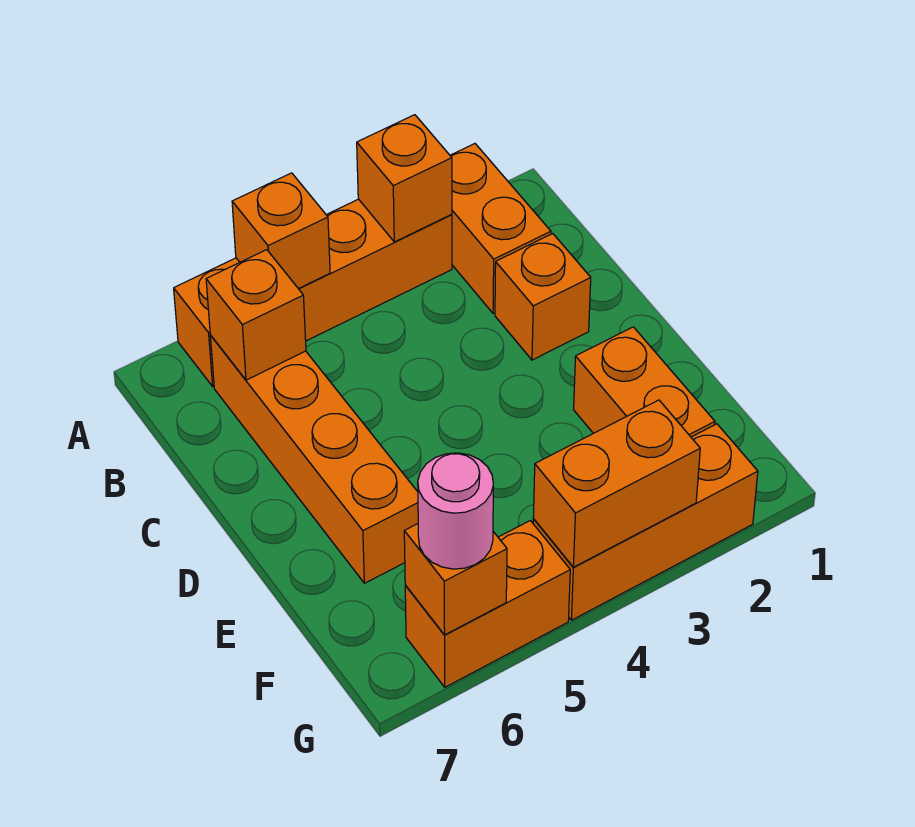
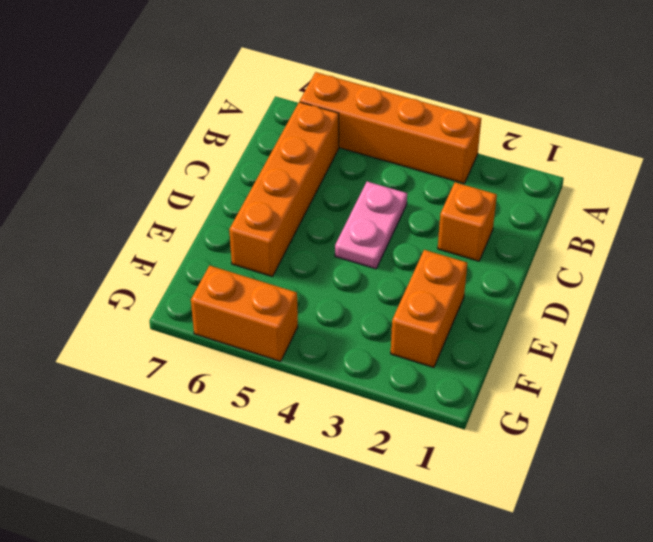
pink 1x2 plate [335,182,407,269] -> none
none -> orange 1x2 brick [450,144,551,314]
none -> orange 1x3 brick [533,424,758,620]
none -> orange 1x1 brick [357,115,452,242]

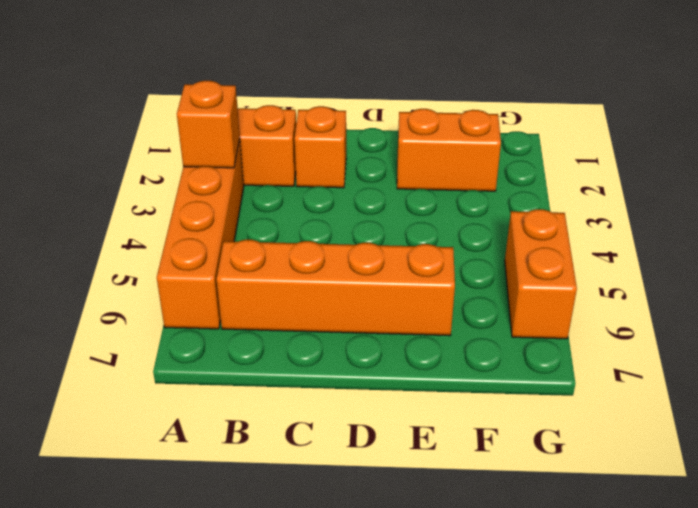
none -> orange 1x3 brick [533,424,758,620]
none -> orange 1x1 brick [232,173,330,289]
none -> orange 1x1 brick [206,250,306,380]

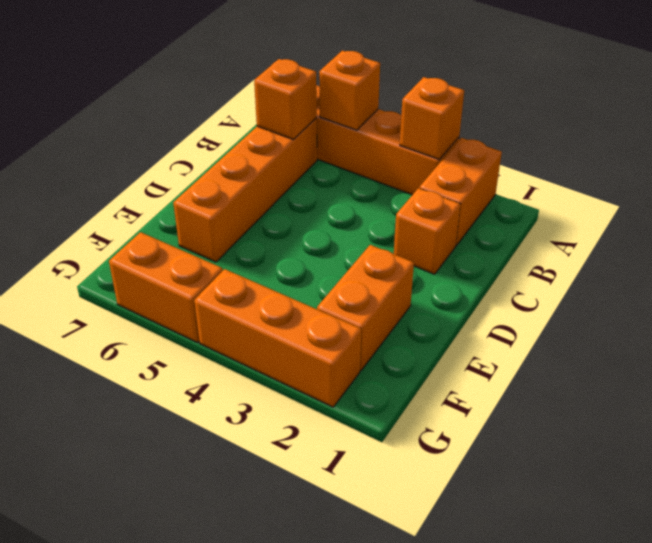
none -> orange 1x2 brick [533,400,700,567]
none -> orange 1x1 brick [404,524,507,635]
none -> pink 1x1 round brick [418,453,493,569]

